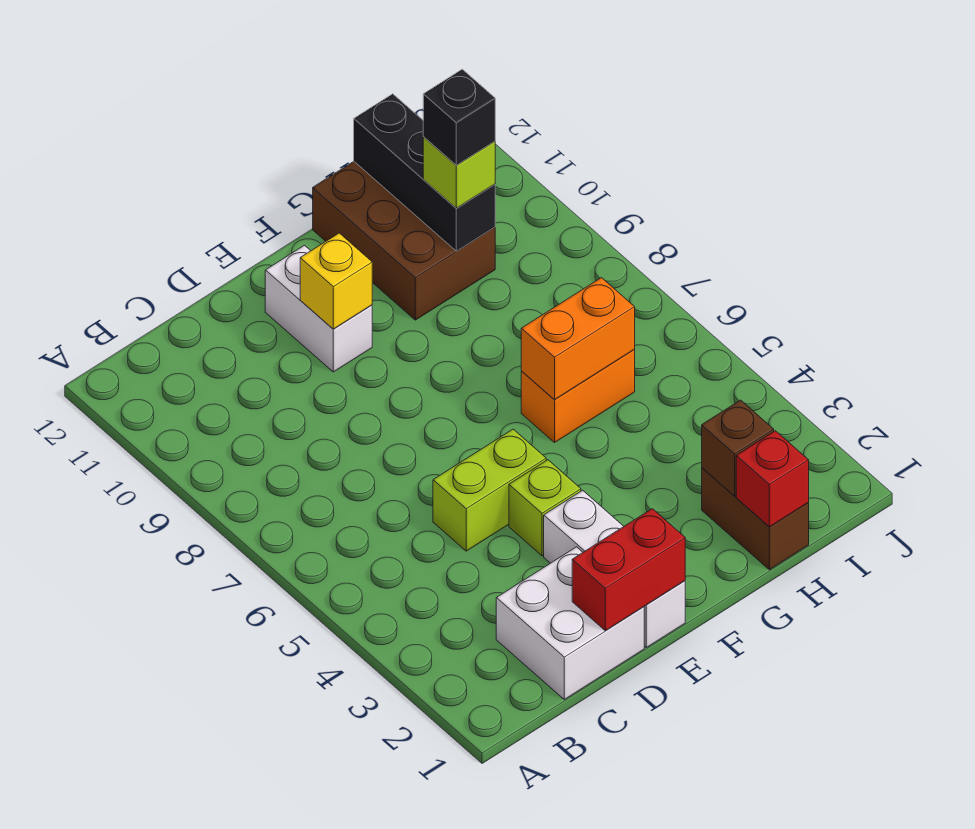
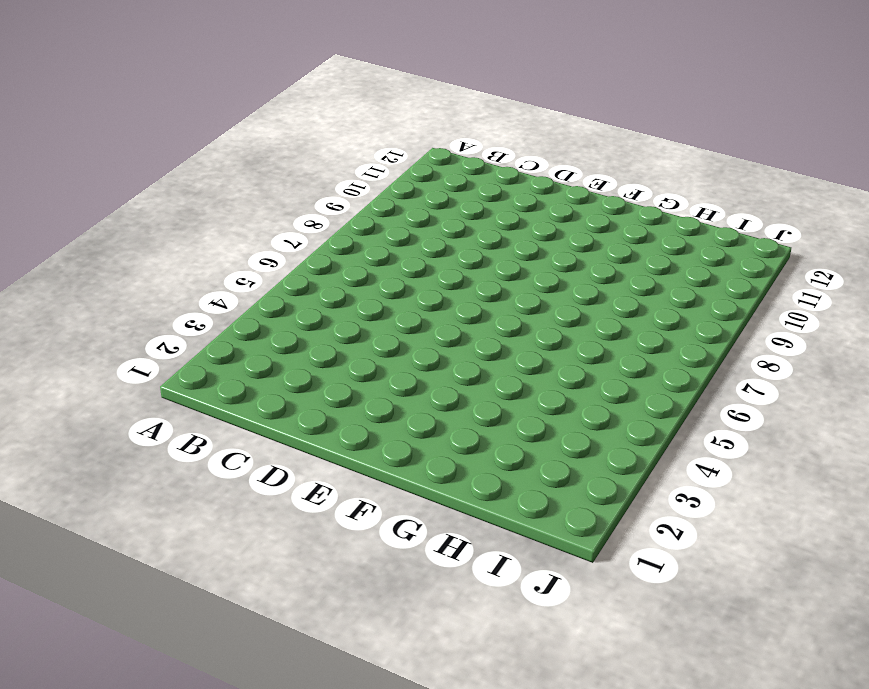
none -> white 2x2 brick [496,547,644,699]
none -> lime 1x2 brick [433,429,546,551]
none -> white 1x3 brick [544,490,685,648]

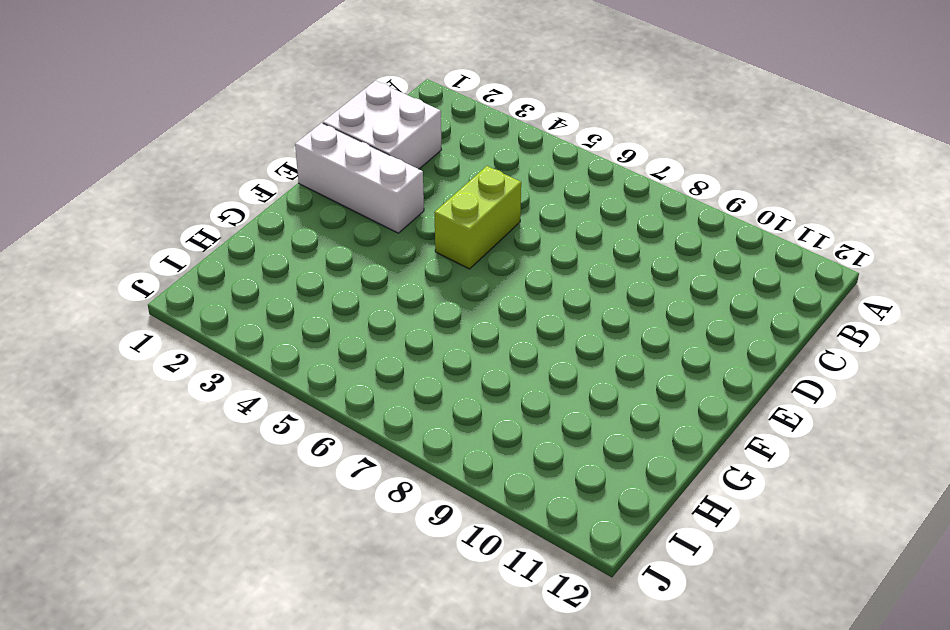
none -> lime 1x1 brick [509,460,581,556]
none -> white 1x2 brick [265,245,372,372]
none -> orange 1x2 brick [521,350,635,442]

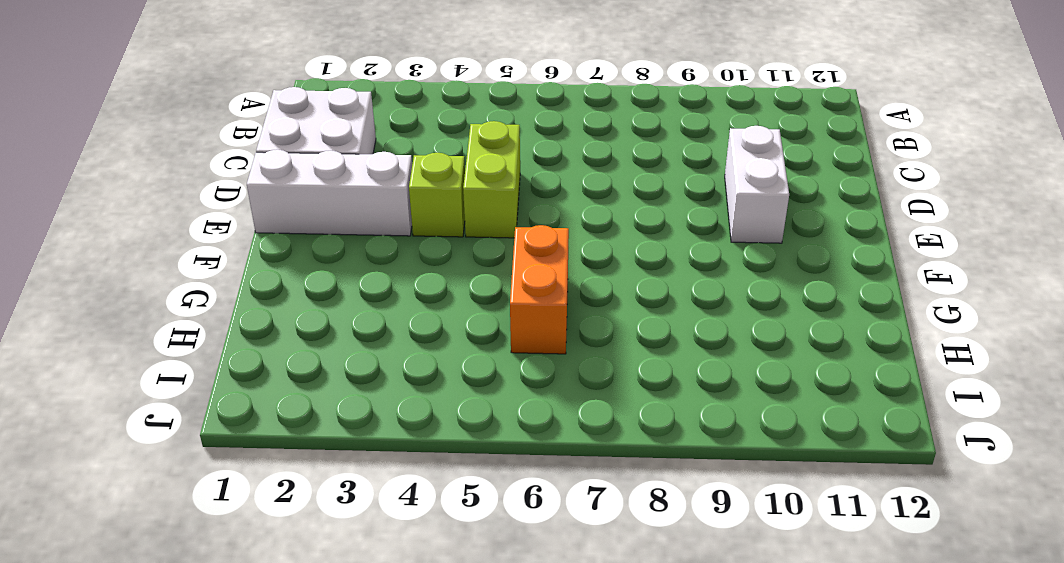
white 1x2 brick [725,126,789,243] -> white 1x2 brick turned to [265,245,372,372]
none -> brown 2x3 brick [313,162,495,320]
none -> brown 1x2 brick [702,468,809,570]
none -> red 1x2 brick [572,509,685,631]

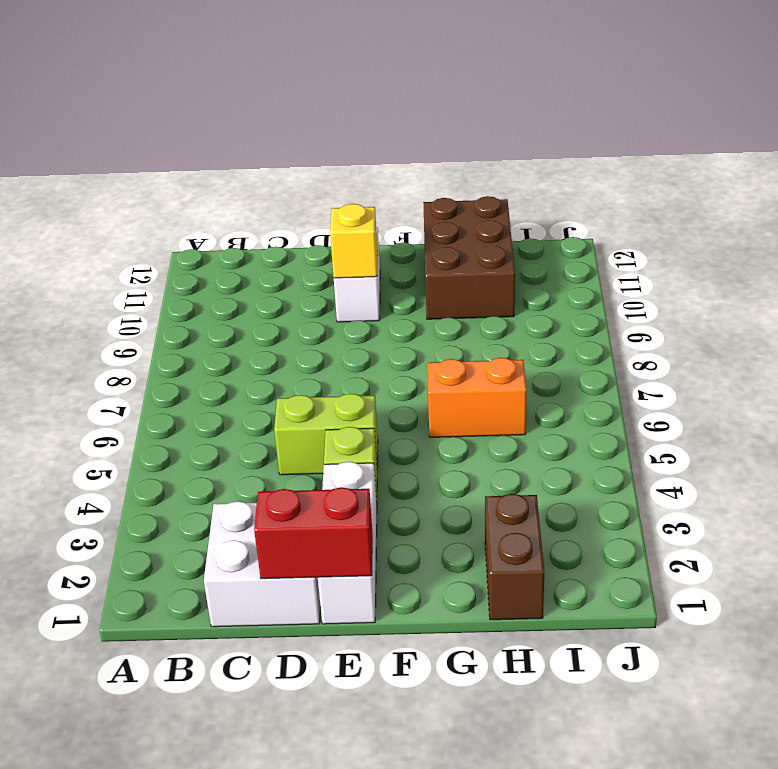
none -> orange 1x2 brick [521,278,635,400]
none -> red 1x1 brick [736,431,809,527]
none -> brown 1x1 brick [702,400,774,496]

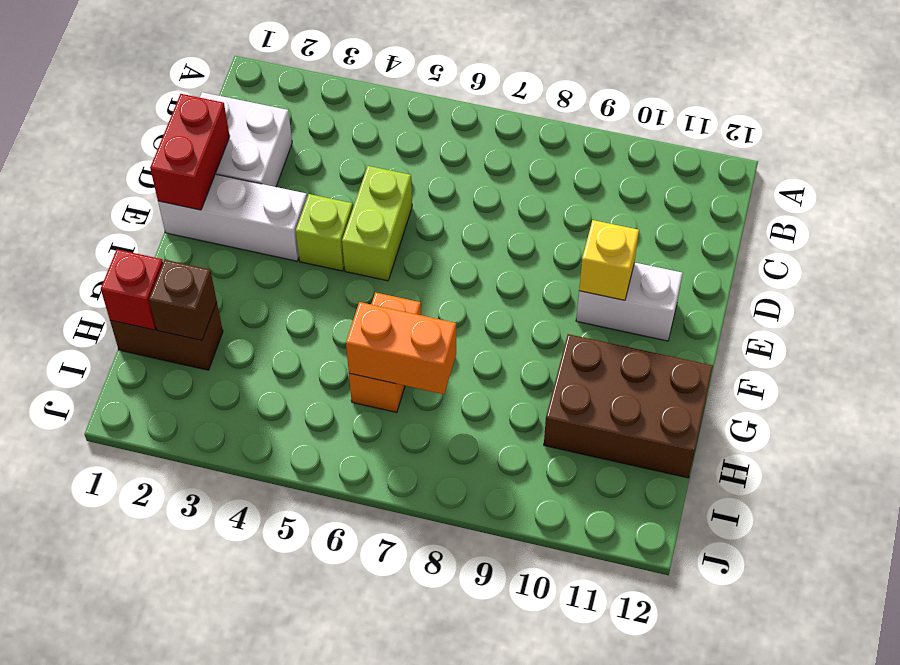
orange 1x2 brick [346,302,456,394] -> orange 1x2 brick turned to [521,278,635,400]
none -> black 1x3 brick [354,94,495,251]
none -> lime 1x1 brick [423,137,495,208]
none -> black 1x1 brick [423,69,495,165]

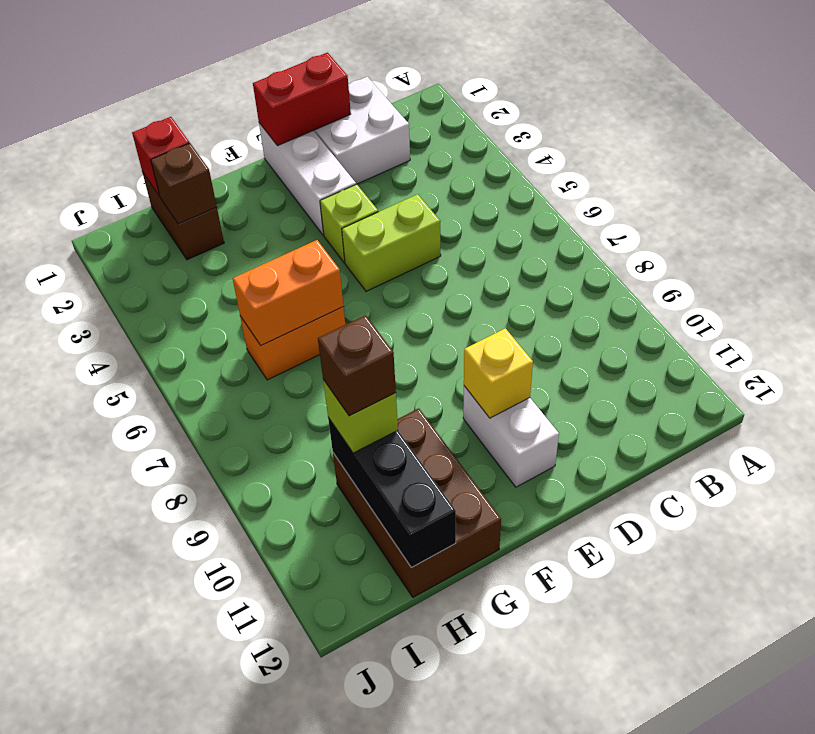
brown 1x1 brick [318,315,396,416] -> black 1x1 brick [423,69,495,165]

